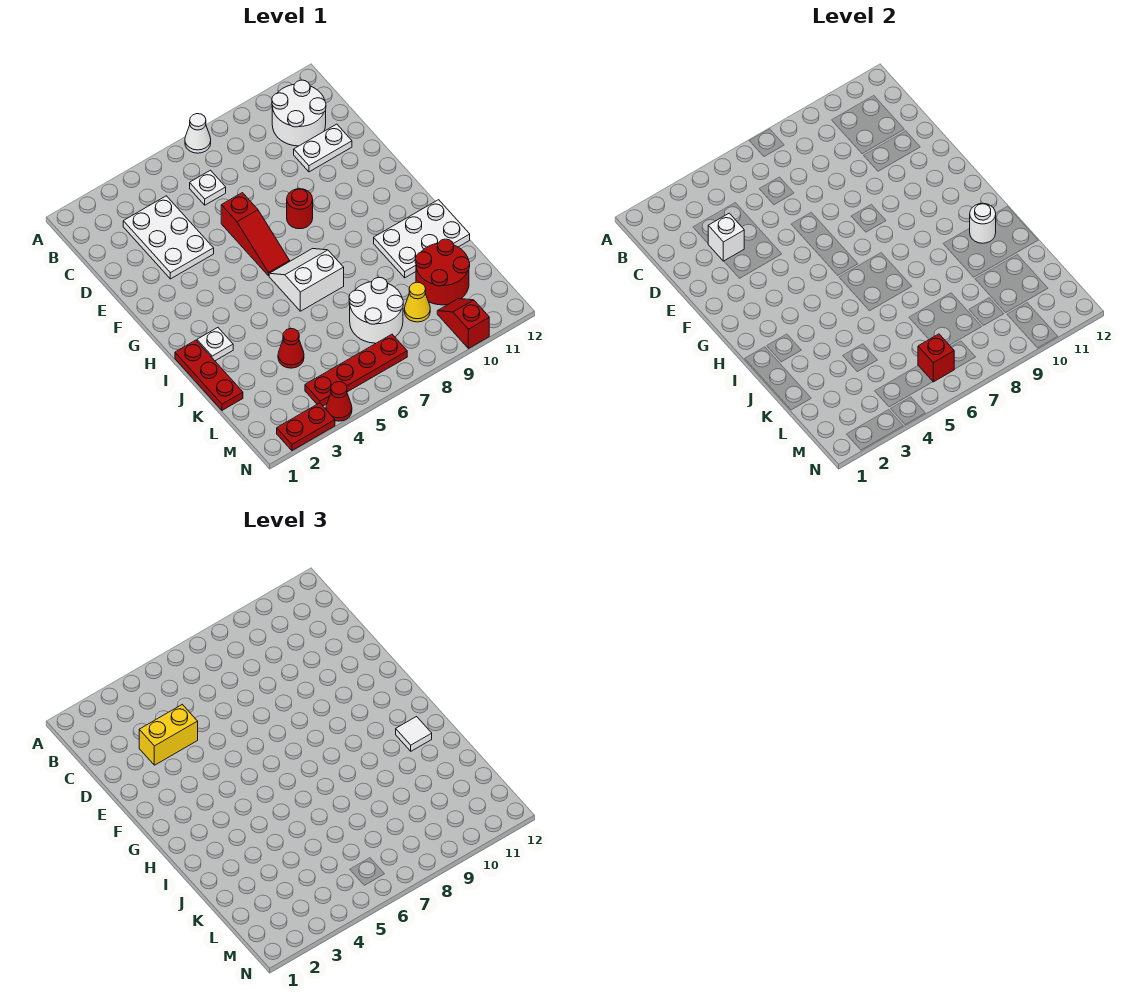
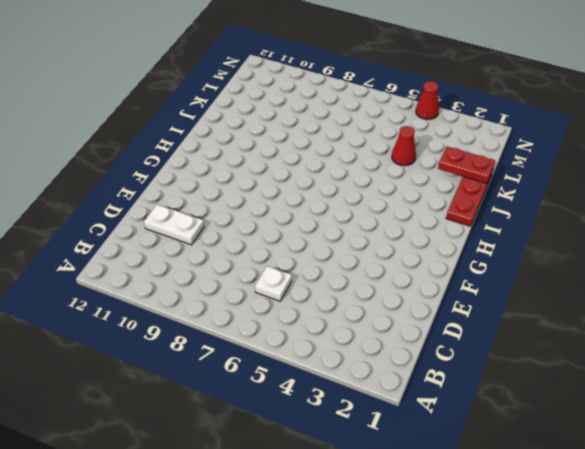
red 1x2 plate [438,146,495,183] -> red 1x2 plate moved to [277,403,335,451]
none -> white 1x1 cone [185,114,211,153]
none -> white 2x2 round brick [272,80,326,146]
none -> white 2x3 plate [123,196,214,279]

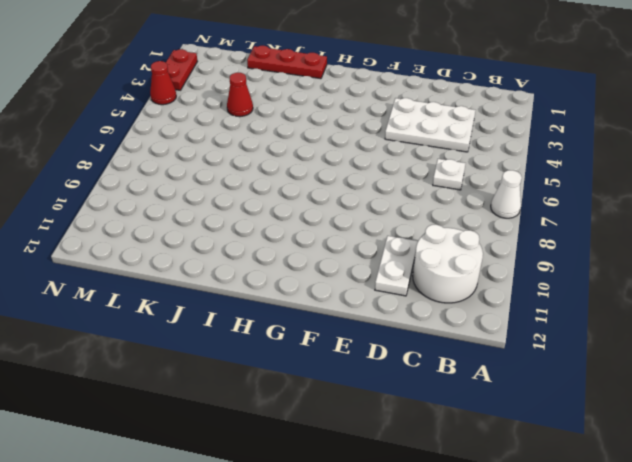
none -> red 1x3 slope [221,193,290,276]
none -> red 1x1 round brick [287,189,313,229]
none -> white 2x2 slope [269,249,344,311]

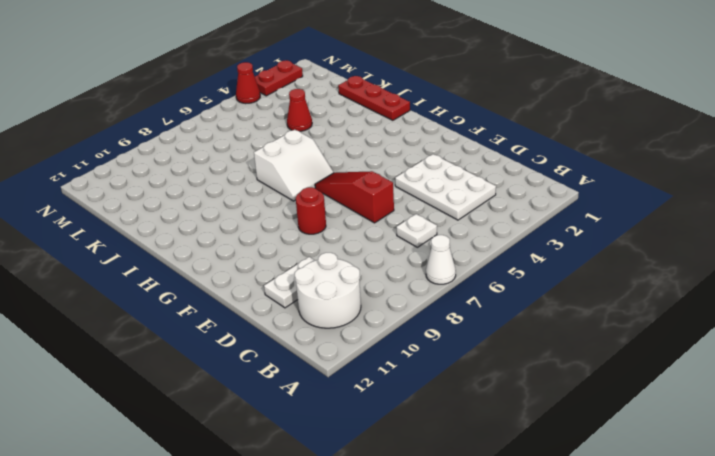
none -> white 1x1 plate [197,328,233,361]
none -> white 2x3 plate [374,200,470,278]
none -> white 2x2 round brick [349,277,403,343]

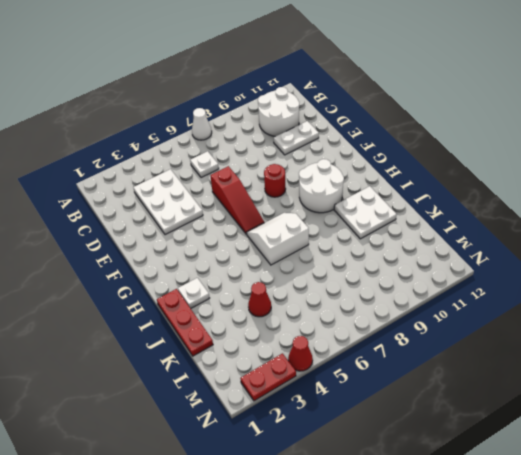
white 2x2 round brick [299,159,344,213] -> white 2x2 round brick moved to [349,277,403,343]
white 2x2 plate [334,186,397,239] -> white 2x3 plate [374,200,470,278]
none -> red 2x2 round brick [415,239,470,305]
none -> yellow 1x1 cone [404,282,430,322]
none -> red 1x4 plate [305,334,407,406]

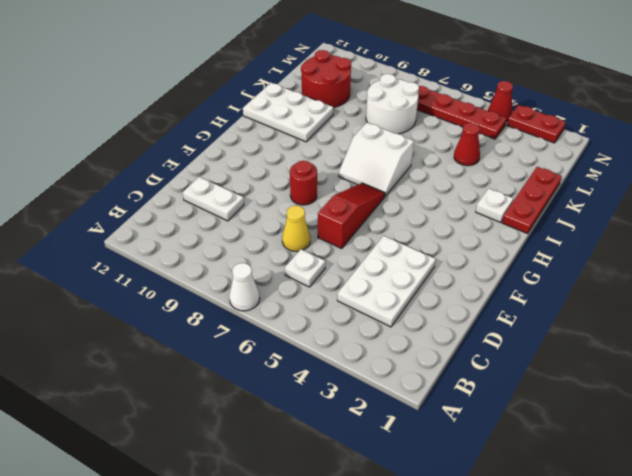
yellow 1x1 cone [282,206,310,251] -> yellow 1x1 cone moved to [404,282,430,322]
none -> white 2x2 round brick [272,80,326,146]
none -> red 1x2 slope [437,299,489,349]
none -> white 1x1 brick [708,213,744,261]

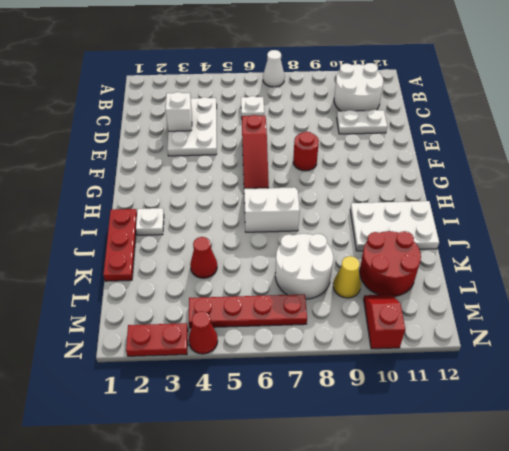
none -> white 1x1 round brick [970,203,996,243]
none -> red 1x1 brick [918,334,954,382]
none -> yellow 1x2 brick [139,705,198,765]

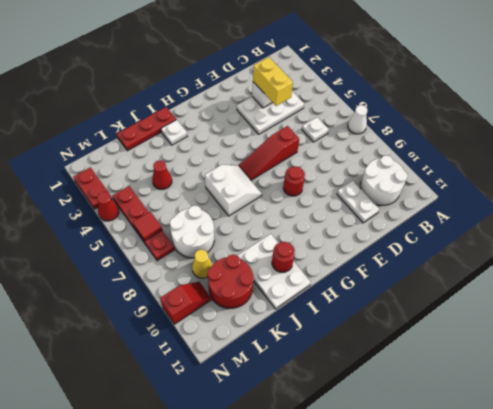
red 1x1 round brick [272,242,295,272] -> white 1x1 round brick [970,203,996,243]
red 1x1 tile [133,212,162,241] -> red 1x1 brick [918,334,954,382]
none -> white 1x1 tile [396,717,432,751]

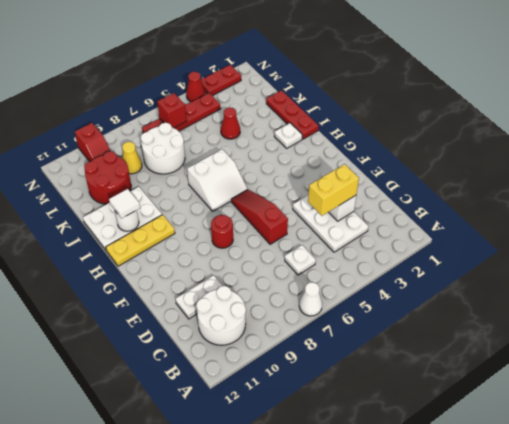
yellow 1x3 plate [106,215,175,266] -> none

